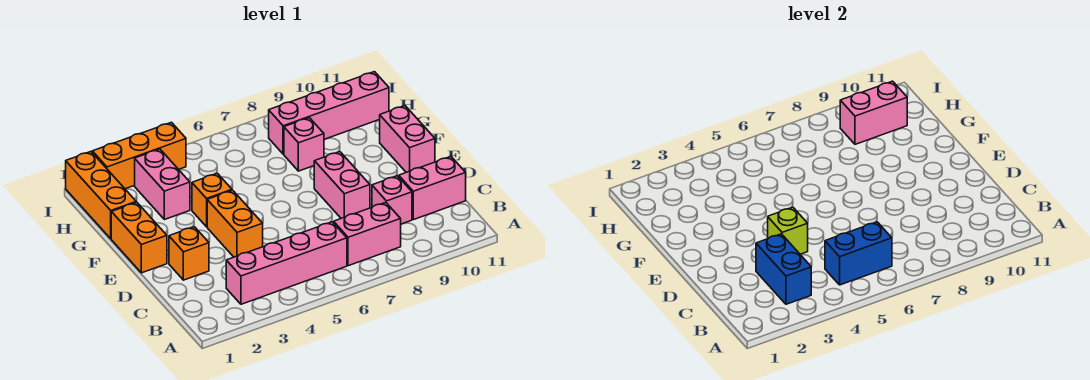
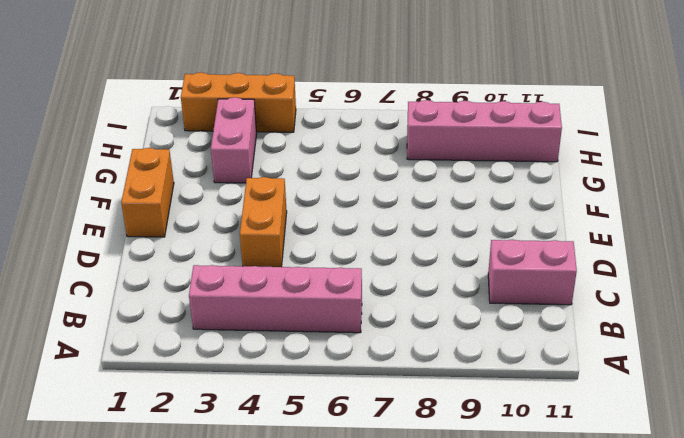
none -> pink 1x2 brick [334,203,401,266]
none -> pink 1x1 brick [372,176,412,224]
none -> orange 1x1 brick [169,227,209,280]

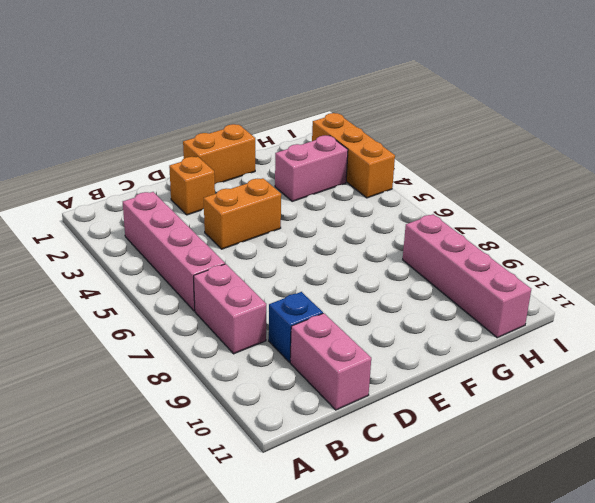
blue 1x1 brick [269,292,323,362] -> pink 1x1 brick [372,176,412,224]
none -> pink 1x2 brick [314,152,370,218]
none -> pink 1x2 brick [380,106,435,172]
none -> orange 1x1 brick [192,173,232,227]

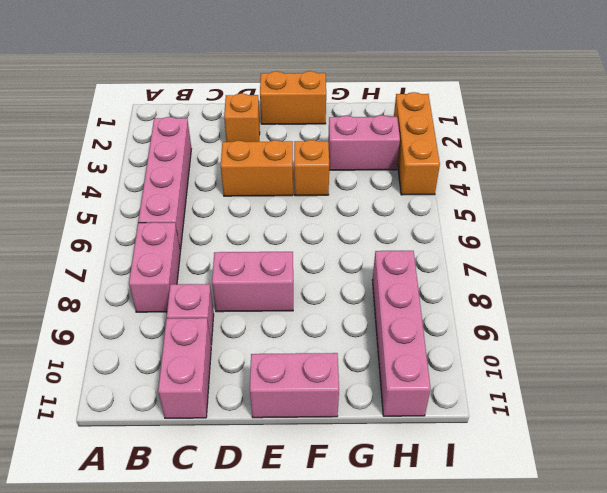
none -> orange 1x3 brick [66,152,136,239]
none -> pink 1x1 brick [284,118,324,171]
none -> blue 1x2 brick [756,234,811,304]

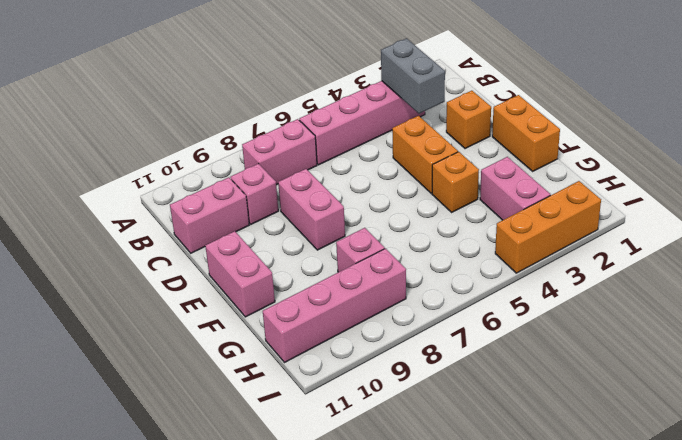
grey 1x2 brick [381,38,445,114] -> blue 1x2 brick [756,234,811,304]
none -> orange 1x3 brick [66,152,136,239]
none -> blue 1x2 brick [825,222,892,285]
none -> lime 1x1 brick [768,207,808,254]

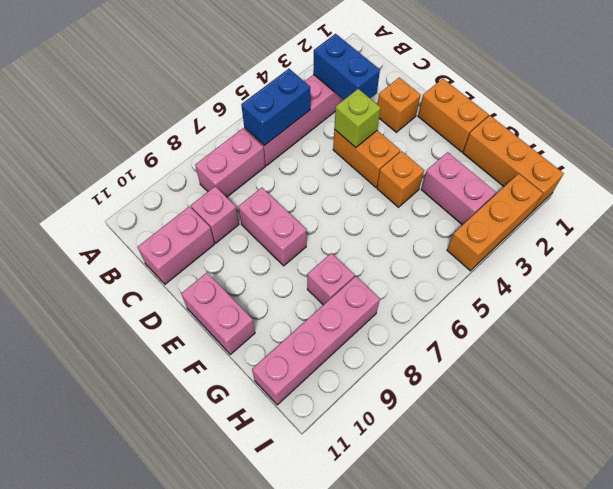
none -> pink 1x2 brick [840,81,907,144]

